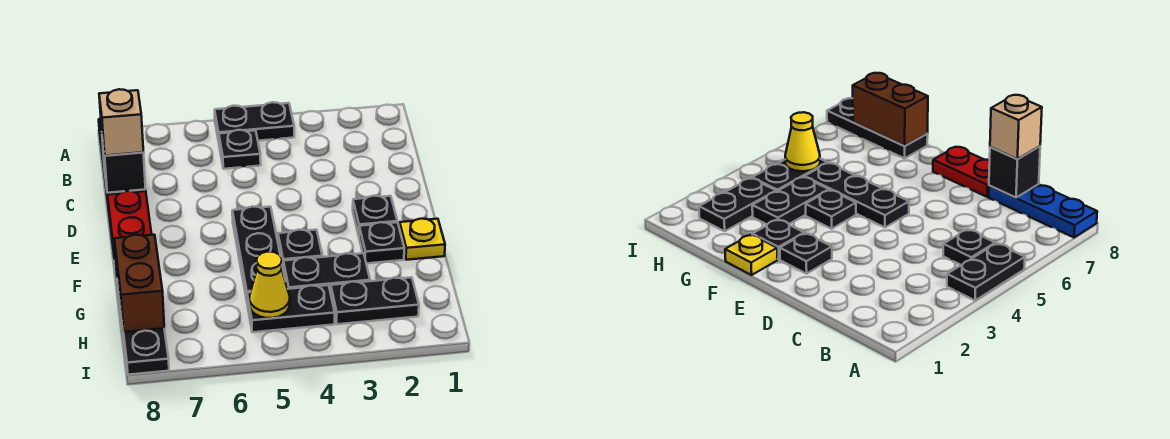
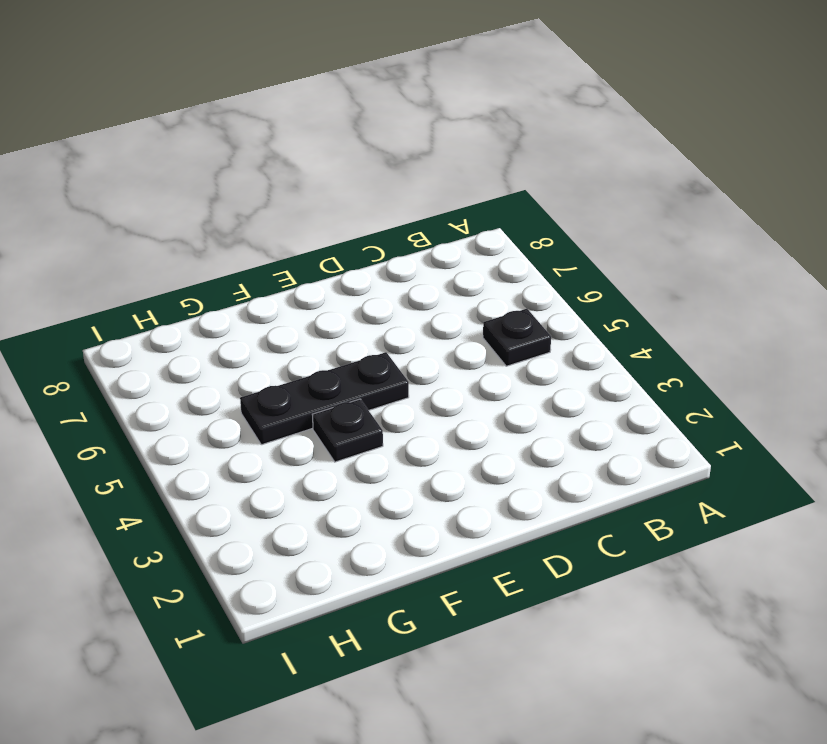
none -> black 1x2 plate [215,102,294,142]
none -> blue 1x3 plate [989,184,1097,237]
none -> red 1x2 plate [107,191,152,258]

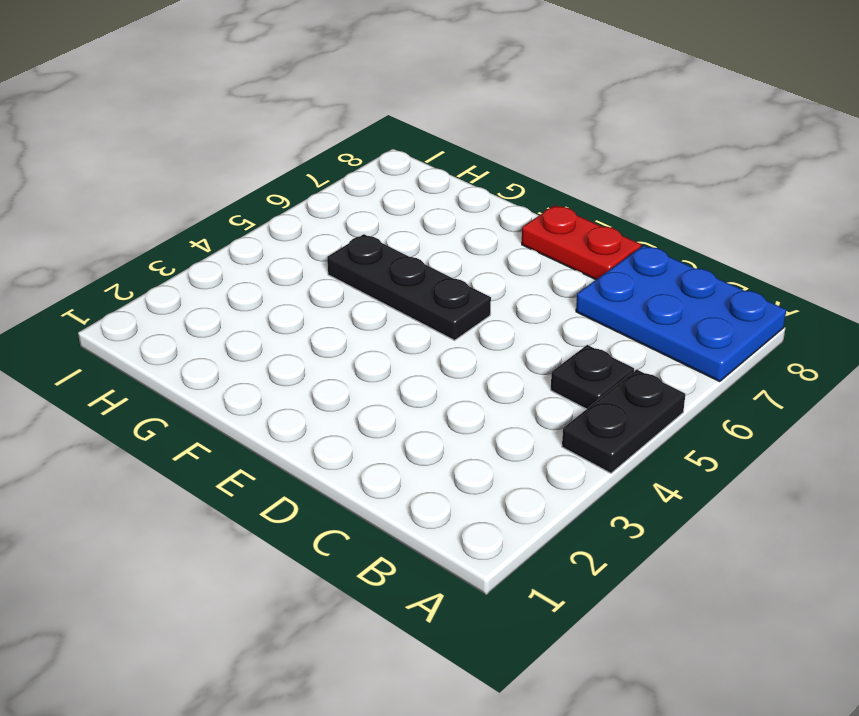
blue 2x3 plate [576,245,786,382] -> blue 1x3 plate [989,184,1097,237]
none -> black 1x1 plate [353,196,397,235]
none -> yellow 1x1 plate [399,219,445,260]
none -> black 1x1 plate [359,222,404,263]

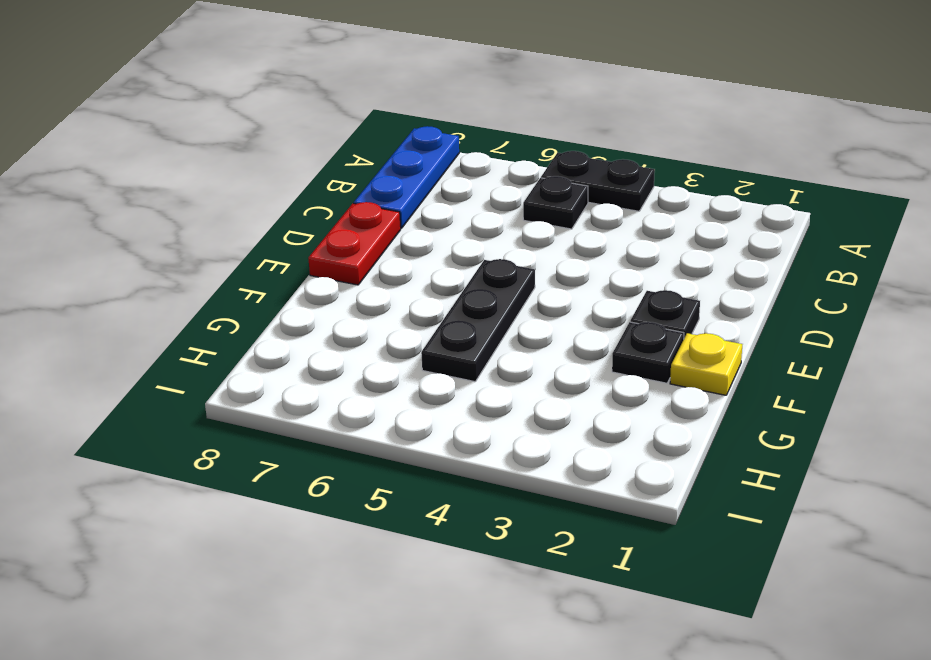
none -> black 1x1 plate [278,230,322,266]
none -> black 1x2 plate [283,253,370,293]
none -> black 1x3 plate [117,281,169,375]

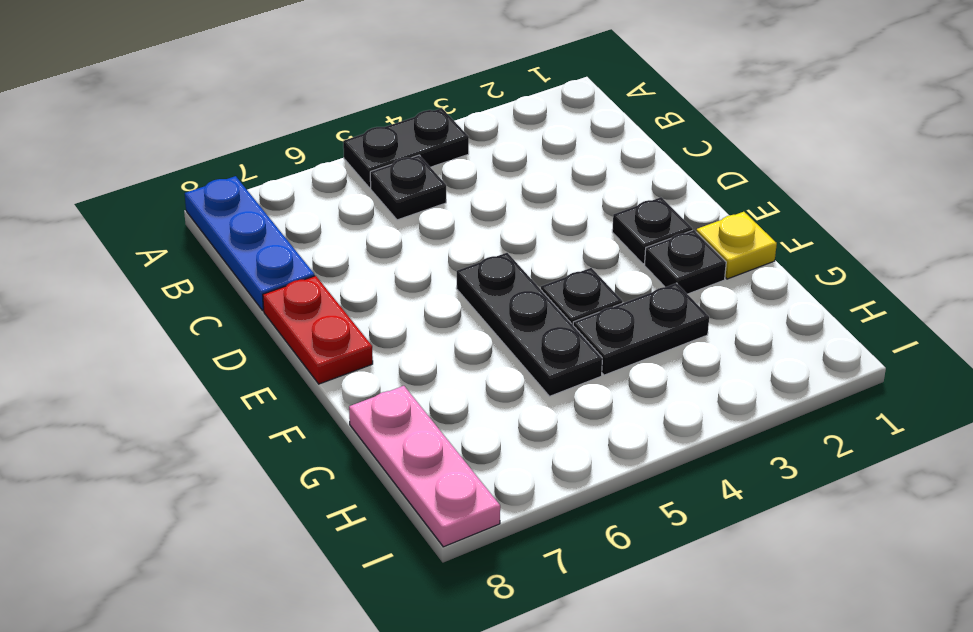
pink 1x3 plate [349,386,500,547] -> black 1x3 plate [117,281,169,375]
none -> black 1x2 plate [331,277,419,324]
none -> black 1x2 plate [247,285,335,332]
none -> black 1x1 brick [102,138,145,193]

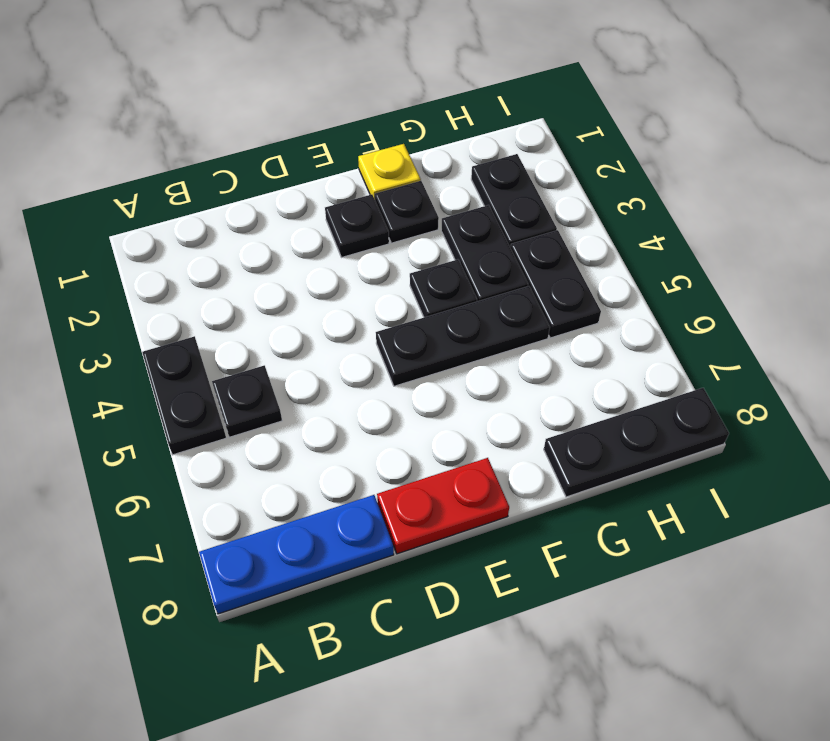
none -> black 1x1 brick [102,138,145,193]
none -> brown 1x2 brick [114,235,164,332]
none -> yellow 1x1 cone [249,251,290,318]

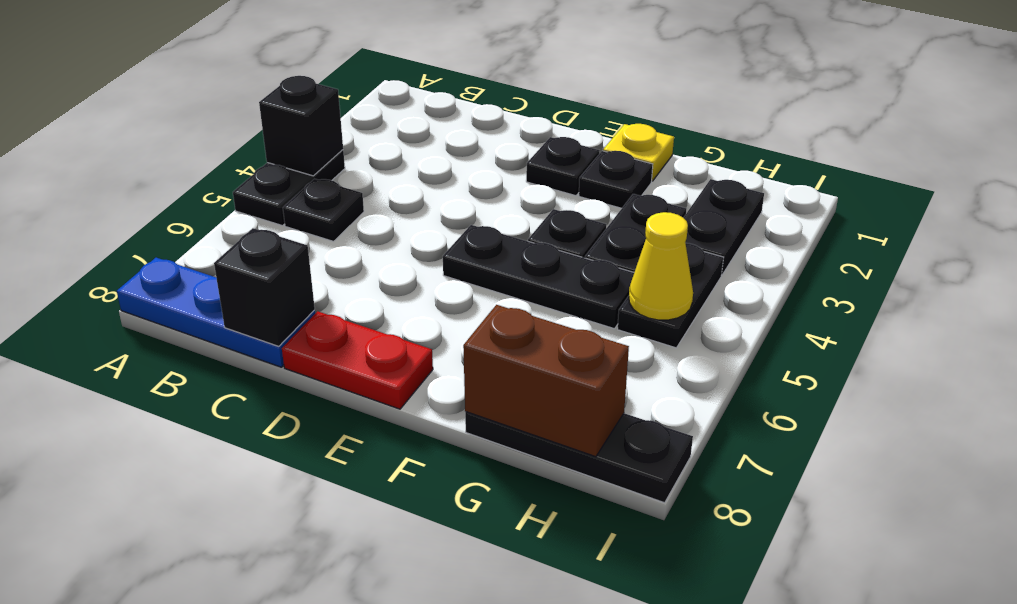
black 1x1 brick [259,76,343,176] -> none
none -> tan 1x1 brick [99,89,143,156]

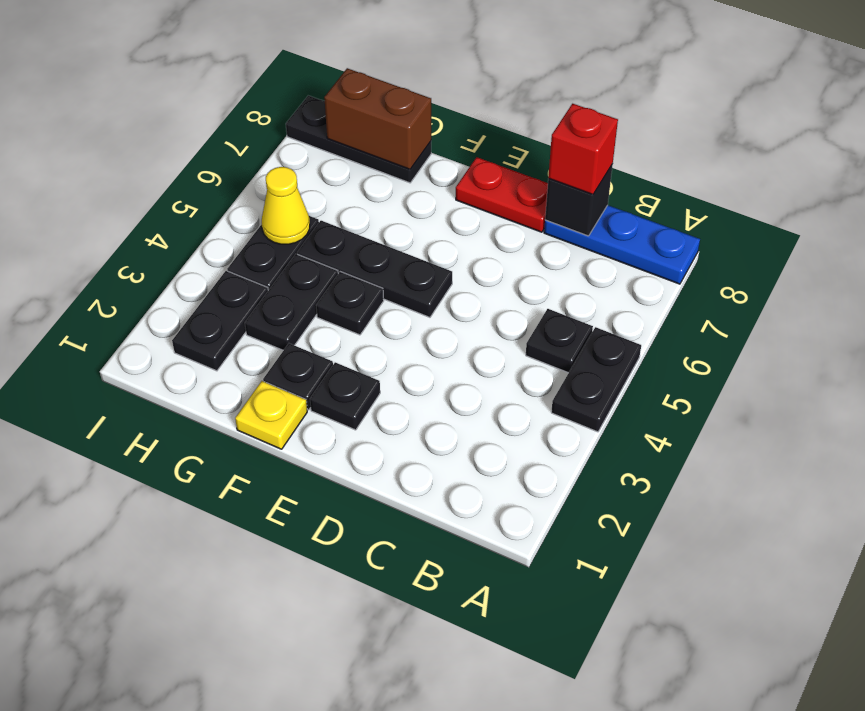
red 1x1 brick [548,104,618,194] -> tan 1x1 brick [99,89,143,156]

